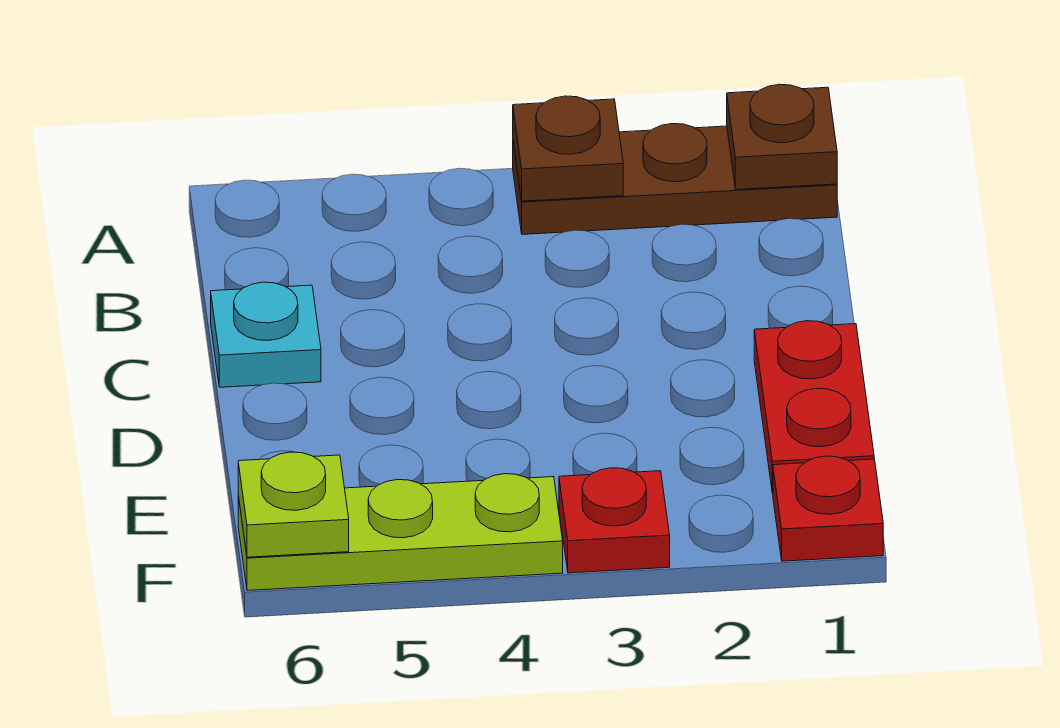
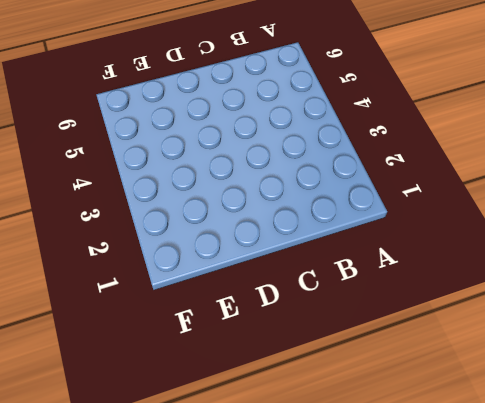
none -> brown 1x3 plate [513,124,837,234]
none -> cyan 1x1 plate [211,282,321,387]

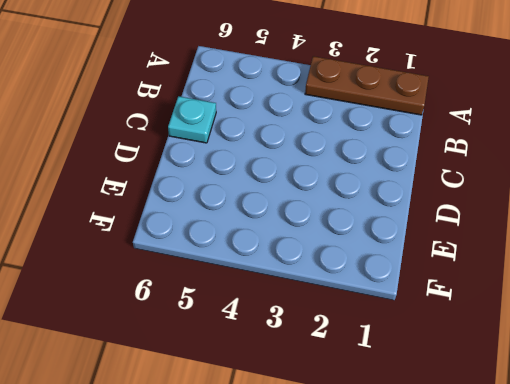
none -> red 1x2 plate [754,321,874,493]
none -> red 1x1 plate [773,456,883,561]

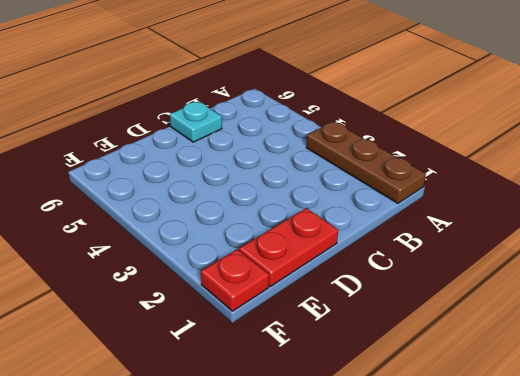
none -> red 1x1 plate [559,468,670,573]
none -> lime 1x3 plate [238,474,563,591]

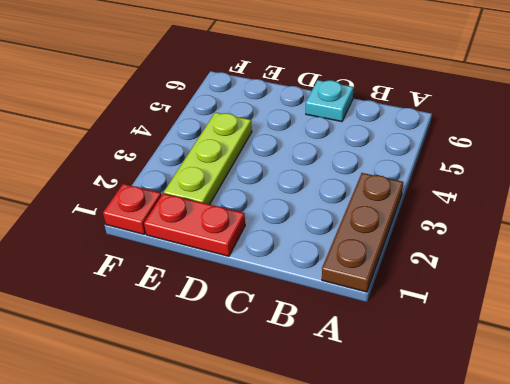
lime 1x3 plate [164,112,252,205] -> lime 1x3 plate moved to [238,474,563,591]
none -> red 1x1 plate [559,468,670,573]
none -> brown 1x1 plate [727,84,837,190]

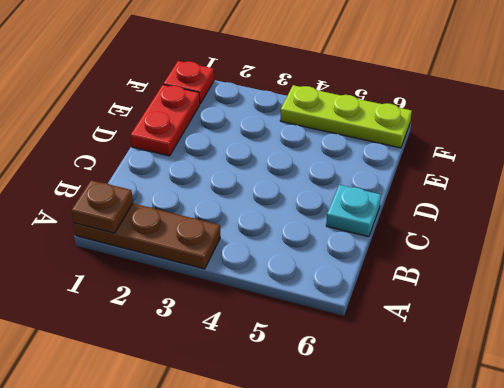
none -> red 1x1 plate [559,468,670,573]
none -> brown 1x1 plate [513,96,623,201]

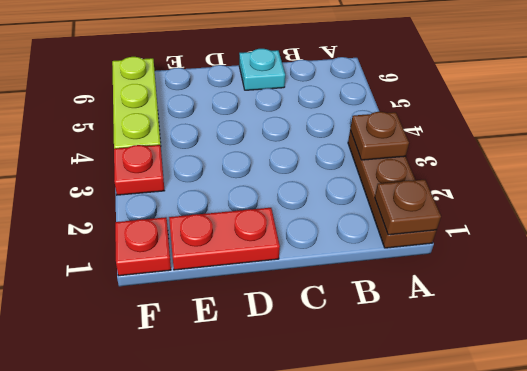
none -> lime 1x1 plate [238,452,349,557]

